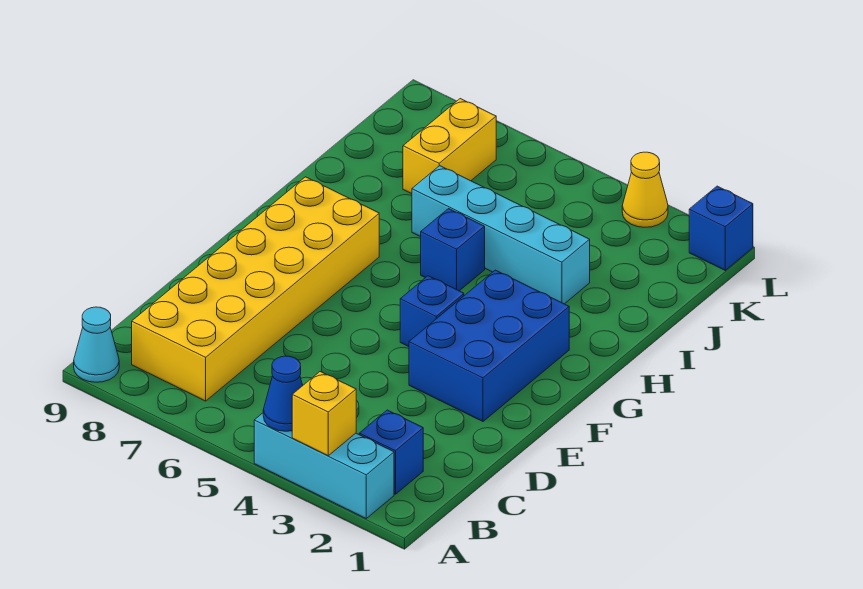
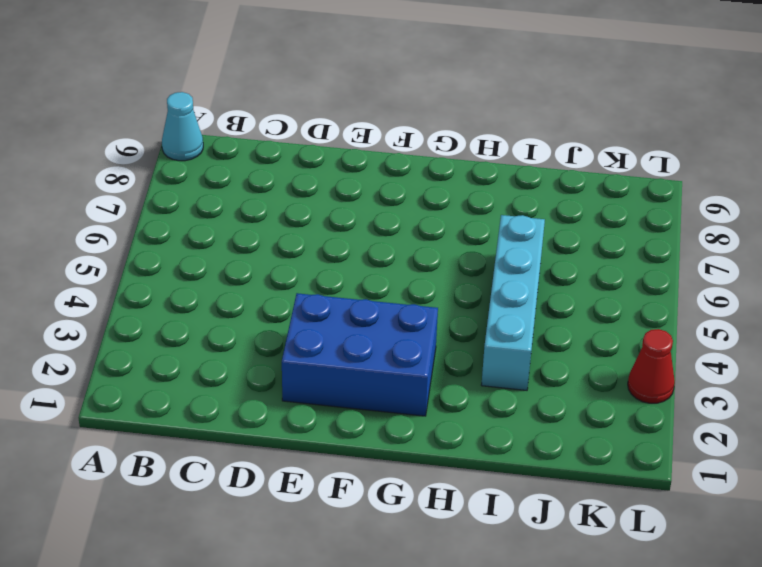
red 1x1 cone [628,329,675,403] -> yellow 1x1 cone [622,152,668,227]
none -> cyan 1x3 brick [254,413,394,518]
none -> blue 1x1 brick [359,410,423,494]
none -> yellow 2x6 brick [132,177,379,401]

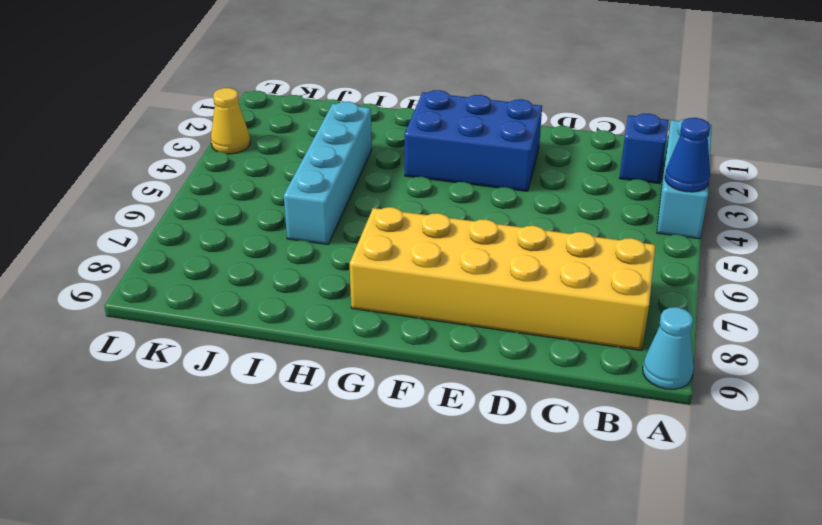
none -> blue 1x1 brick [400,276,464,347]
none -> blue 1x1 brick [421,209,485,291]
none -> yellow 1x2 brick [403,99,496,194]

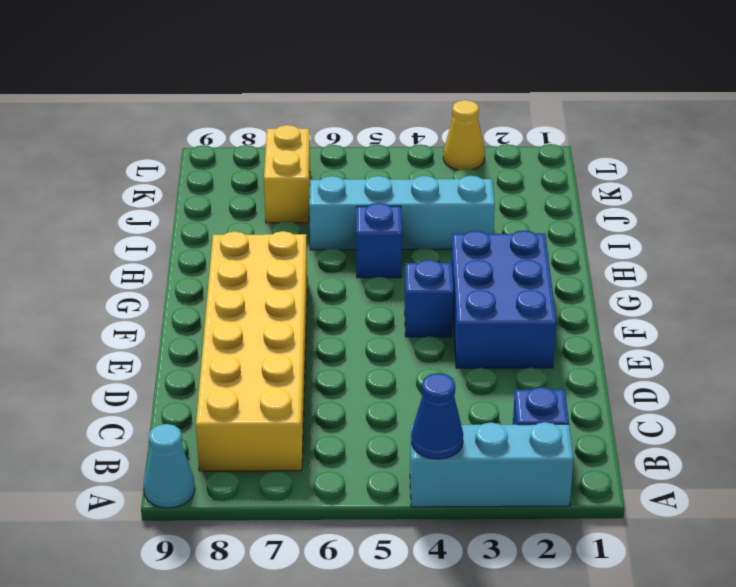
none -> blue 1x1 brick [689,186,753,270]
none -> yellow 1x1 brick [292,372,356,456]

